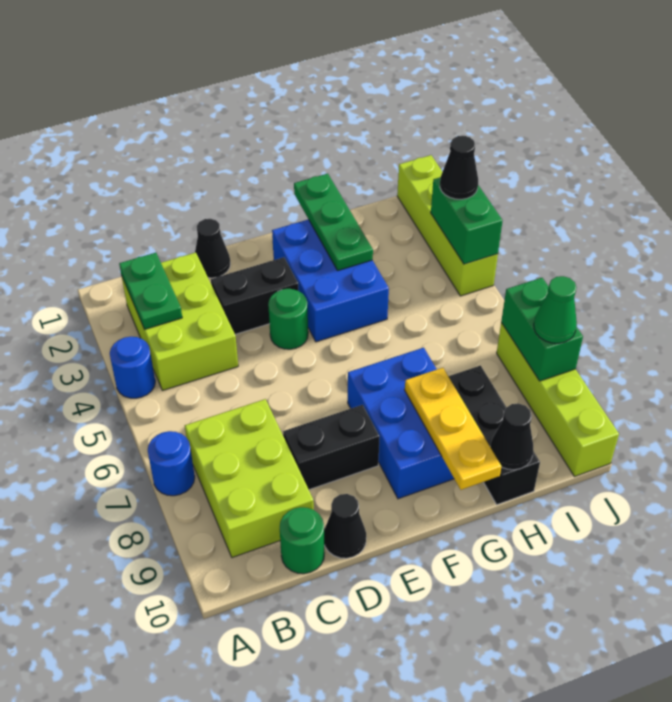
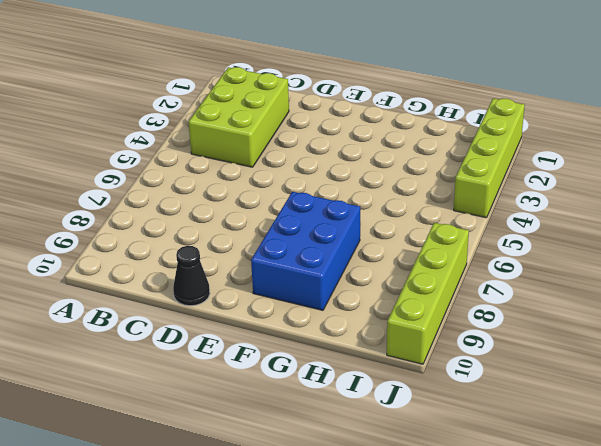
none -> blue 1x1 round brick [110,337,155,398]
none -> blue 1x1 round brick [148,431,195,496]
none -> lime 2x3 brick [185,399,314,558]

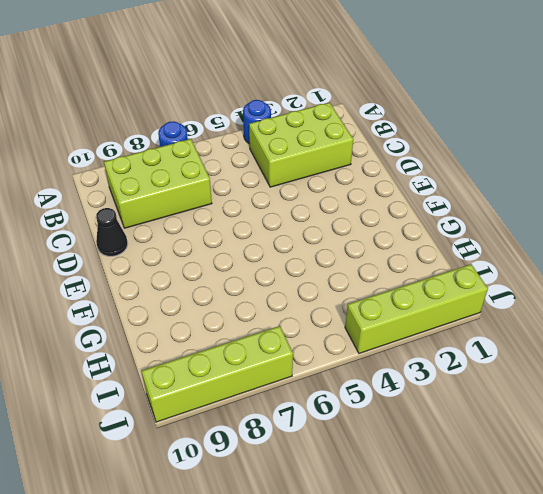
none -> green 1x1 round brick [280,507,324,574]
none -> black 1x1 cone [195,219,230,278]
none -> black 1x2 brick [211,257,298,334]

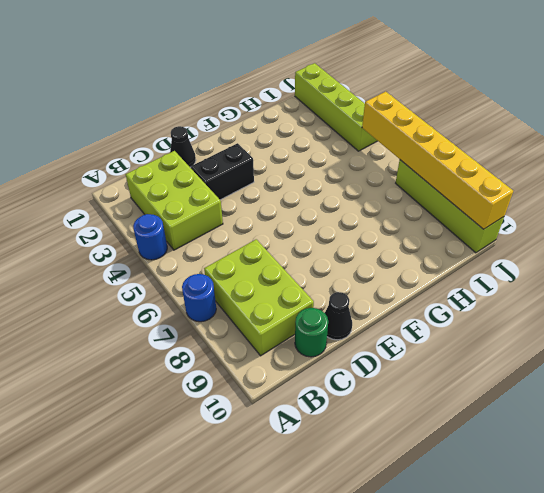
yellow 1x6 brick [362,92,513,229] -> green 1x2 brick [501,278,583,381]
none -> black 1x2 brick [283,405,380,490]
none -> green 1x1 round brick [268,289,308,349]
none -> blue 2x3 brick [272,219,389,342]

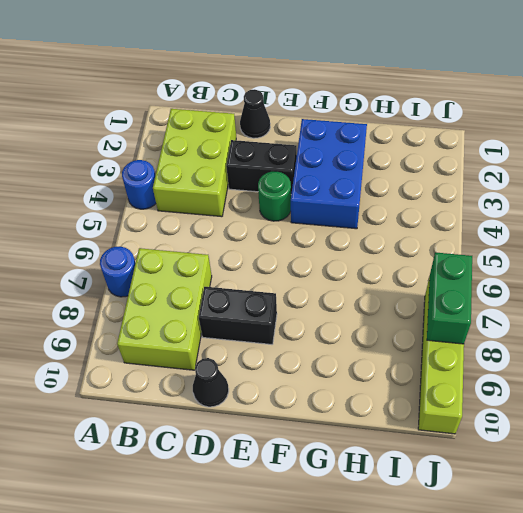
none -> green 1x1 round brick [280,507,324,574]
none -> blue 2x3 brick [348,348,454,499]
none -> black 1x3 brick [448,366,540,505]

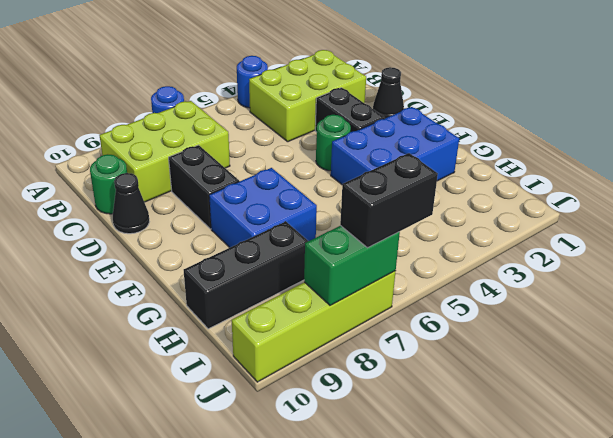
blue 2x2 brick [209,168,317,248] -> blue 2x3 brick [348,348,454,499]
black 1x2 brick [340,153,438,248] -> none
none -> lime 1x4 brick [397,155,498,296]
none -> green 1x2 plate [119,253,182,329]
none -> green 1x3 plate [294,174,373,271]

